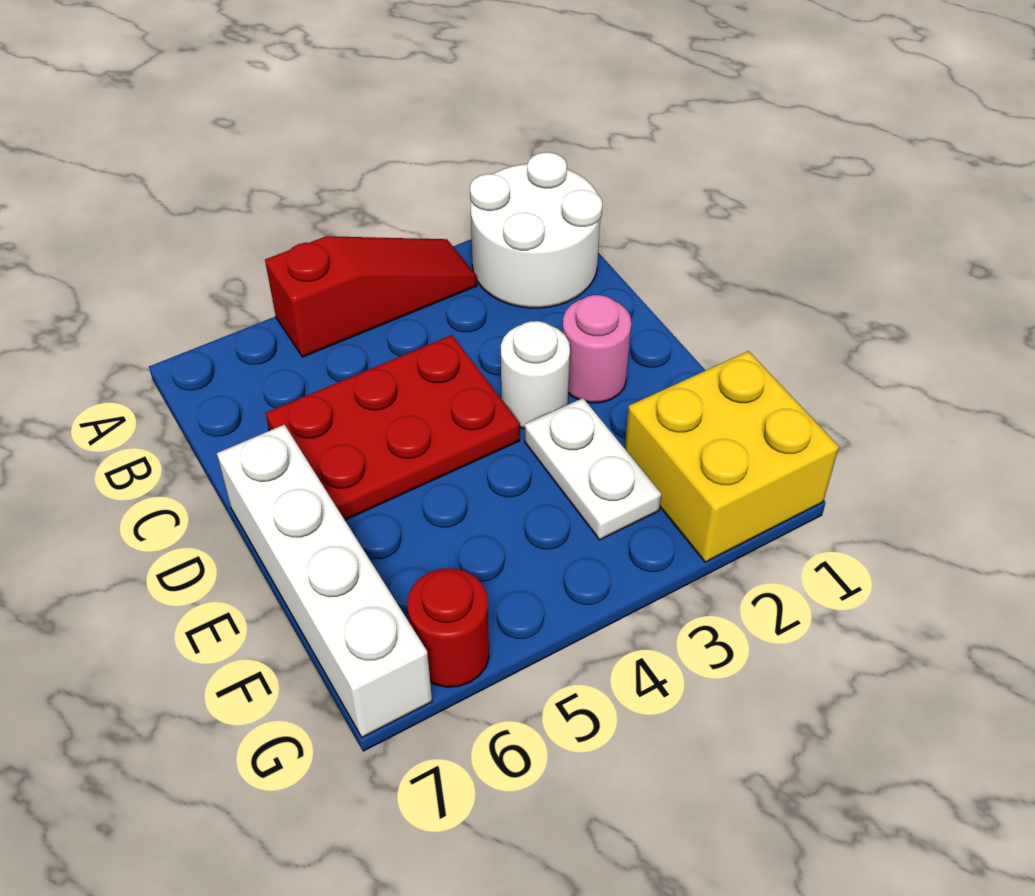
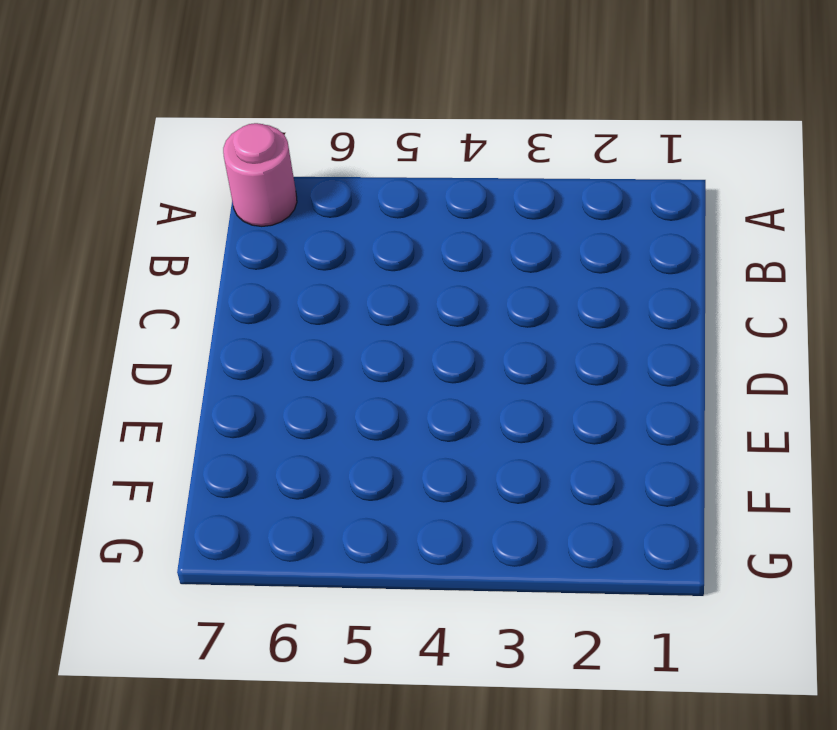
pink 1x1 round brick [223,123,297,226] -> pink 1x1 round brick moved to [562,295,631,403]
none -> white 2x2 round brick [470,152,602,308]
none -> red 1x3 slope [265,236,477,357]

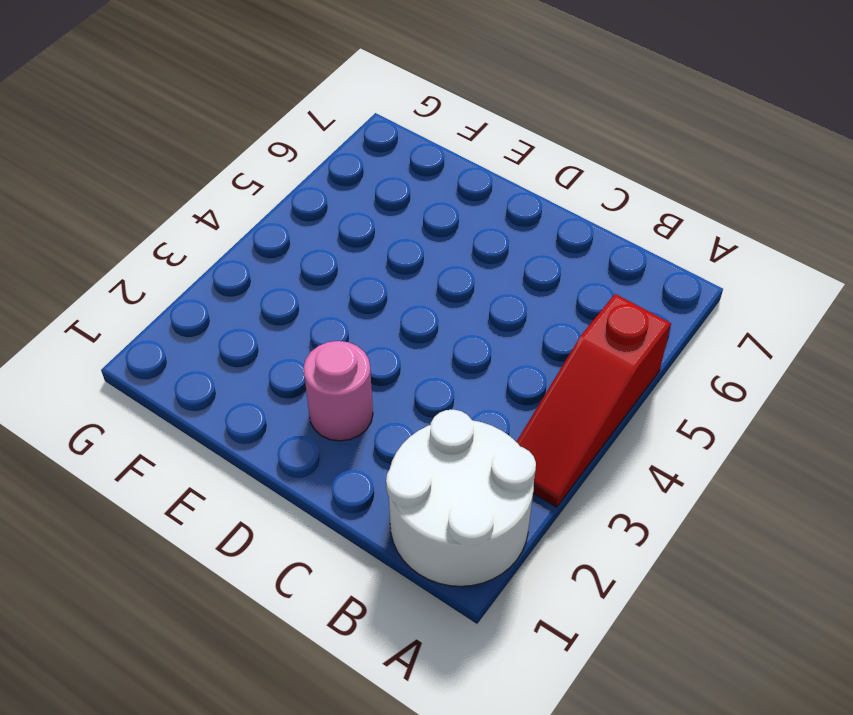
none -> red 2x3 plate [266,335,520,520]
none -> white 1x1 round brick [501,321,570,429]

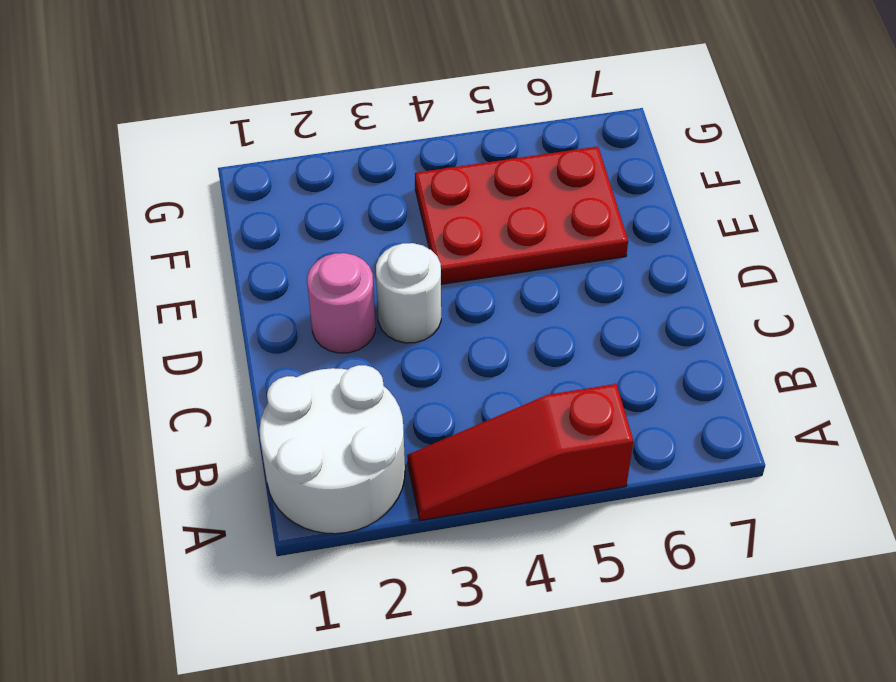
red 2x3 plate [415,147,628,284] -> red 2x3 plate moved to [266,335,520,520]
none -> white 1x4 brick [217,425,432,737]
none -> white 1x2 plate [525,398,661,540]

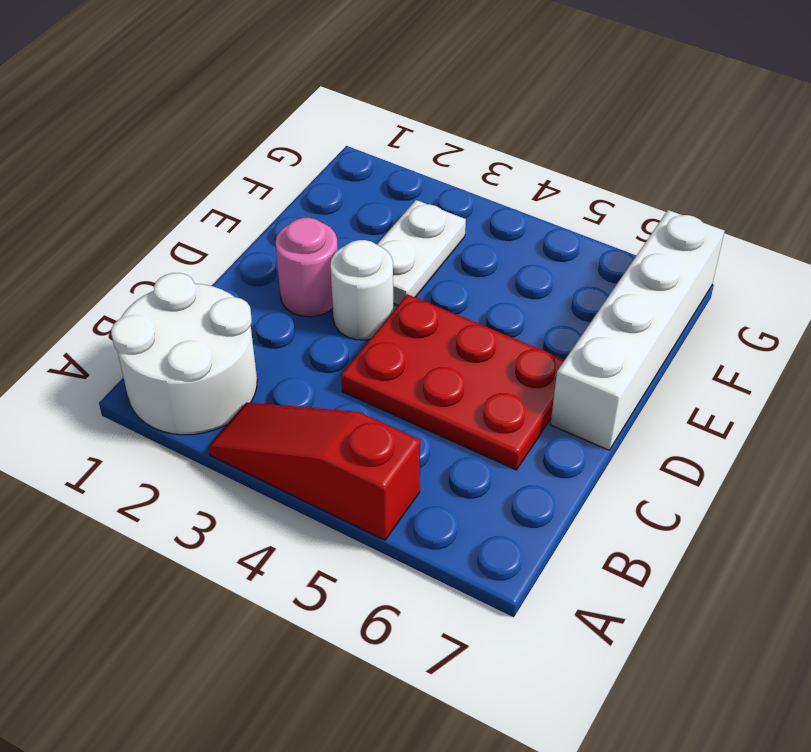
none -> yellow 2x2 brick [625,351,839,562]
none -> red 1x1 round brick [408,568,489,687]

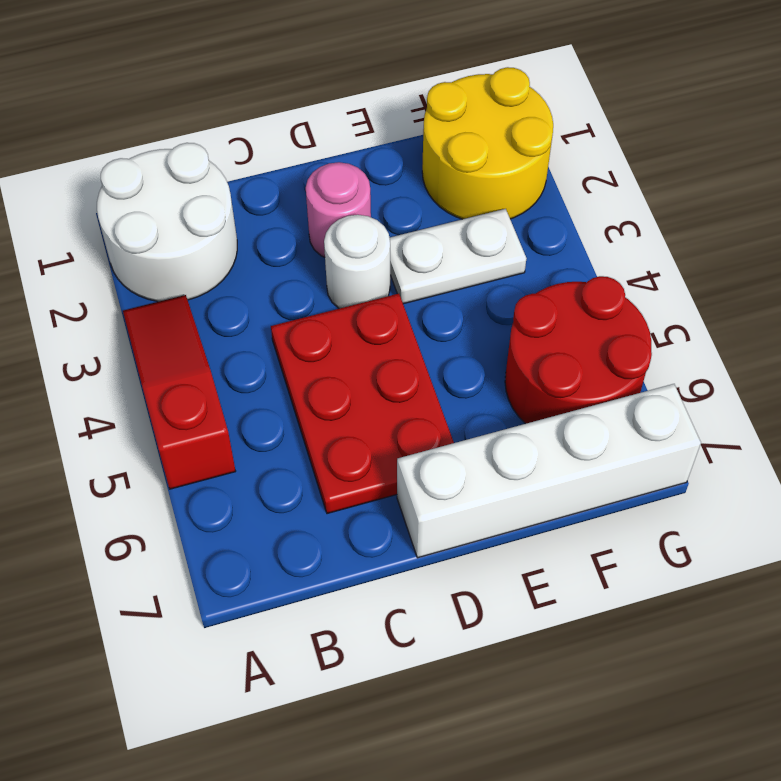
yellow 2x2 round brick [422,67,553,219] -> yellow 2x2 brick [625,351,839,562]
red 2x2 round brick [505,276,652,424] -> red 1x1 round brick [408,568,489,687]

